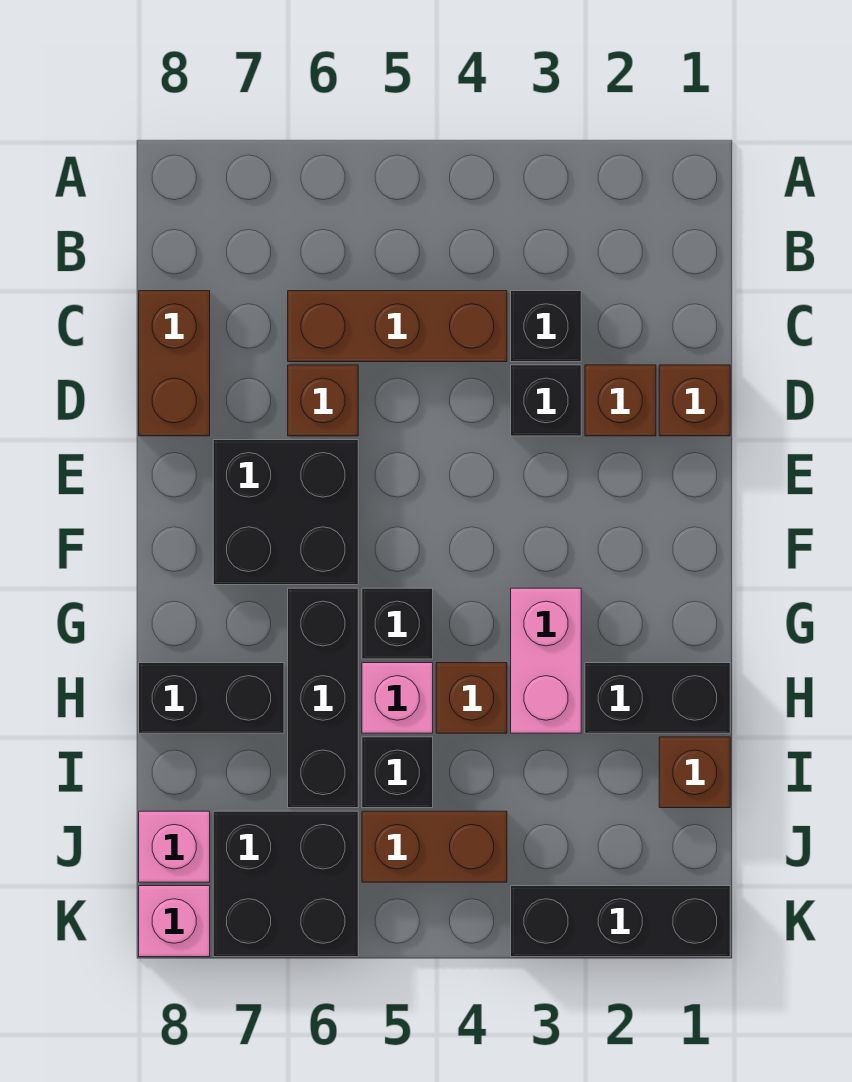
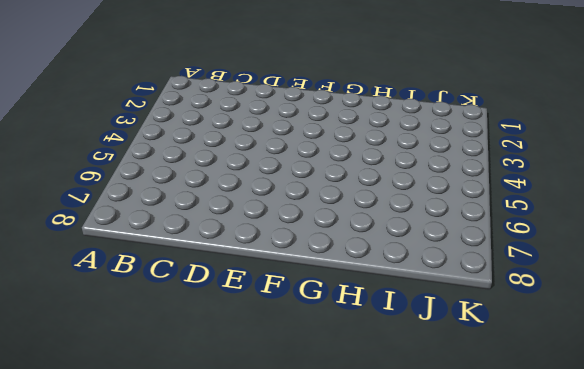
none -> black 1x1 brick [511,291,581,362]
none -> brown 1x3 brick [288,291,507,362]
none -> brown 1x2 brick [139,291,210,436]

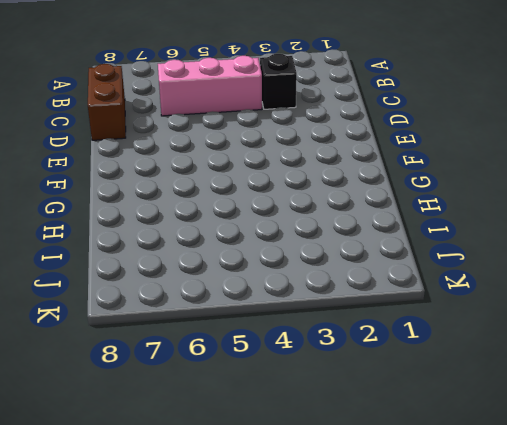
pink 1x3 brick [158,56,262,116] -> brown 1x3 brick [288,291,507,362]
none -> brown 1x1 brick [659,365,730,436]
none -> brown 1x1 brick [585,365,656,436]
none -> black 1x1 brick [511,365,581,436]

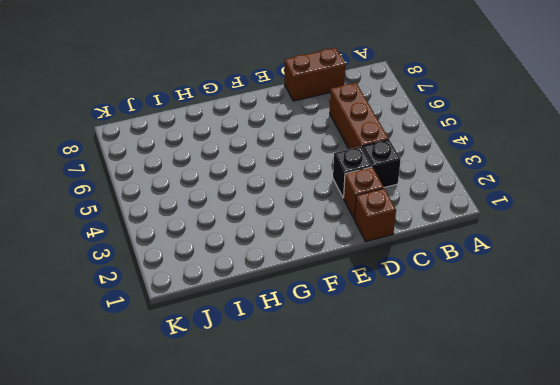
none -> brown 1x1 brick [288,365,358,436]
none -> black 2x2 brick [213,440,358,585]
none -> pink 1x2 brick [511,588,581,733]

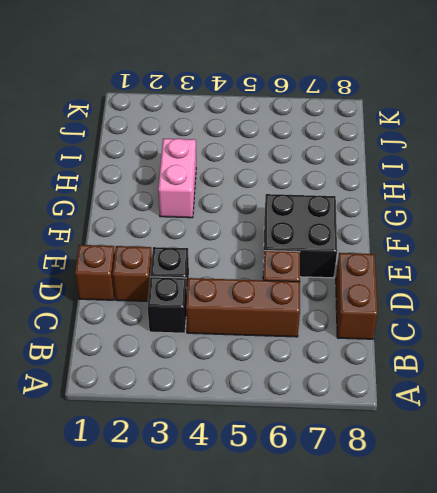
none -> black 1x1 brick [362,588,433,659]
none -> black 1x3 brick [288,588,358,808]
none -> black 1x2 brick [585,663,730,733]

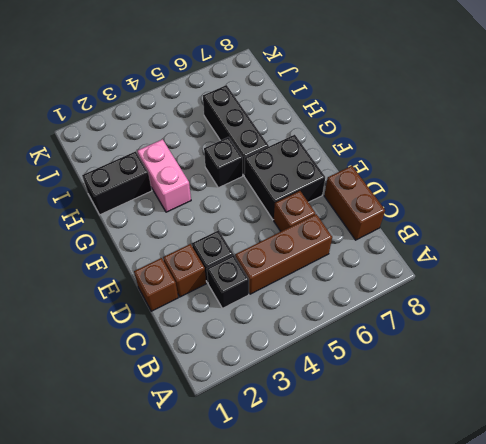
none -> brown 1x1 brick [436,663,507,733]
none -> pink 1x1 brick [362,663,433,733]
none -> black 1x2 brick [139,663,284,733]

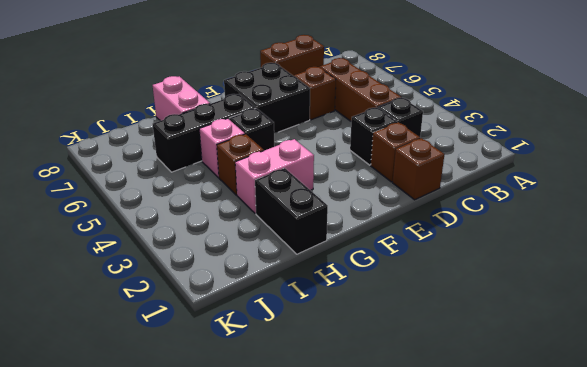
pink 1x2 brick [153,76,210,121] -> black 1x2 brick [139,663,284,733]
none -> brown 1x1 brick [659,737,730,808]
none -> black 1x1 brick [362,737,433,808]
none -> brown 1x2 brick [362,811,507,882]

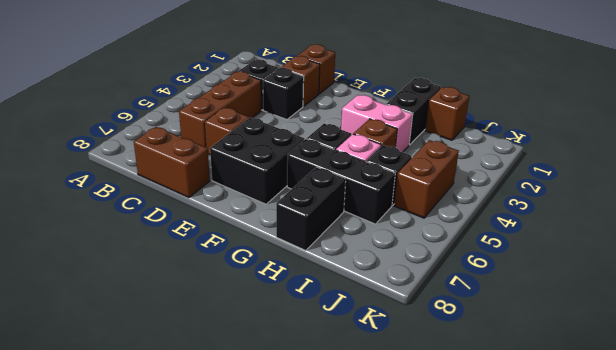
none -> black 2x2 brick [213,811,358,957]
none -> pink 1x1 brick [139,811,210,882]
none -> black 1x3 brick [511,886,730,957]

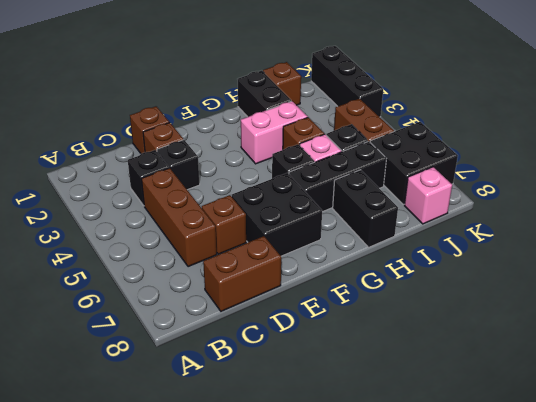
none -> pink 1x1 brick [139,886,210,957]

